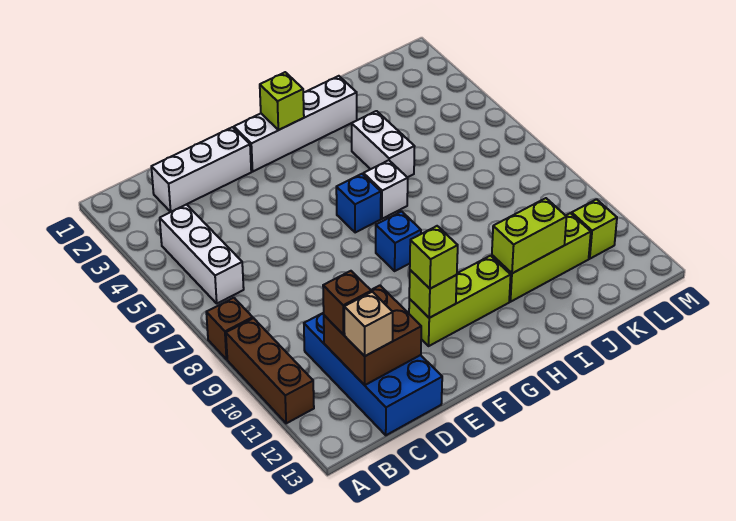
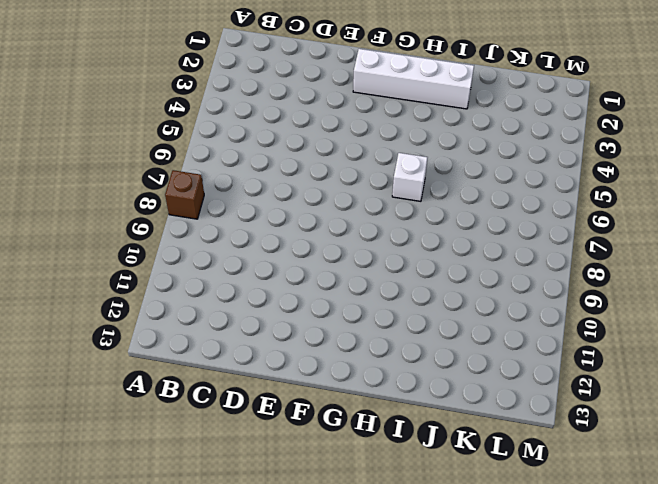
none -> brown 1x3 brick [226,318,314,423]
none -> white 1x3 brick [160,204,244,303]
none -> white 1x3 brick [151,127,251,212]

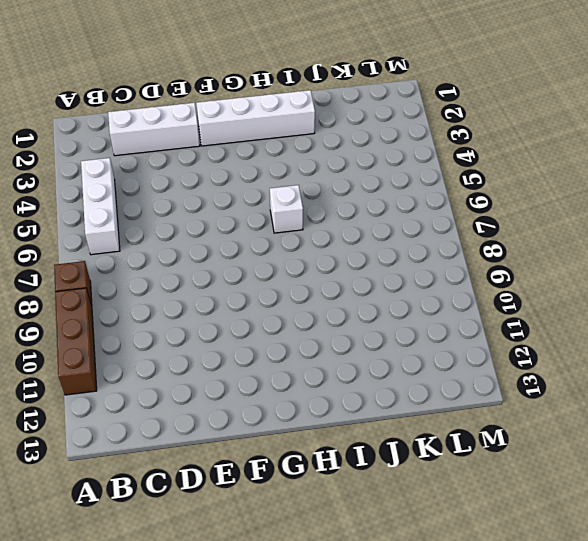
none -> blue 2x4 brick [304,313,442,435]
none -> lime 1x3 brick [409,256,511,346]
none -> blue 1x1 brick [336,174,381,233]

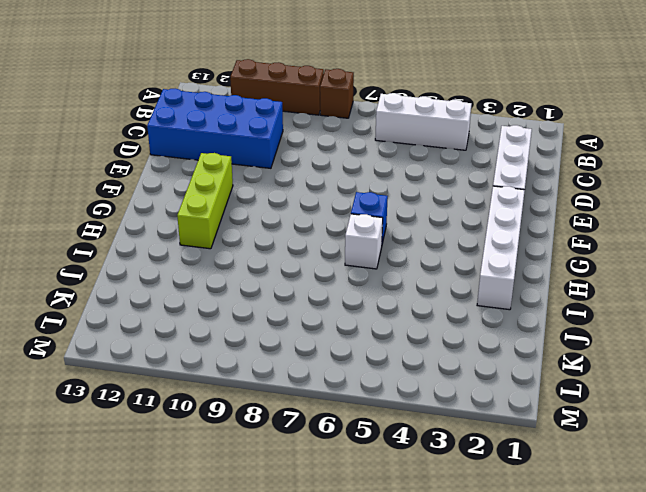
none -> blue 1x1 brick [376,211,421,271]
none -> white 1x2 brick [352,111,415,177]
none -> lime 1x3 brick [492,213,591,302]

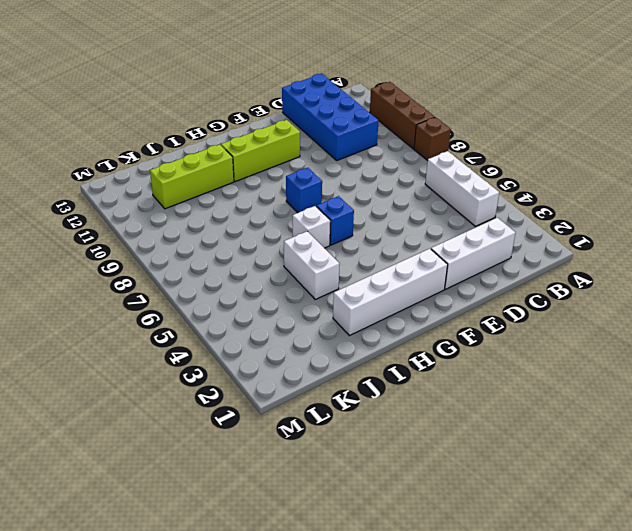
none -> lime 1x1 brick [572,199,617,259]
none -> brown 2x2 brick [324,285,421,385]
none -> lime 1x1 brick [409,270,457,318]

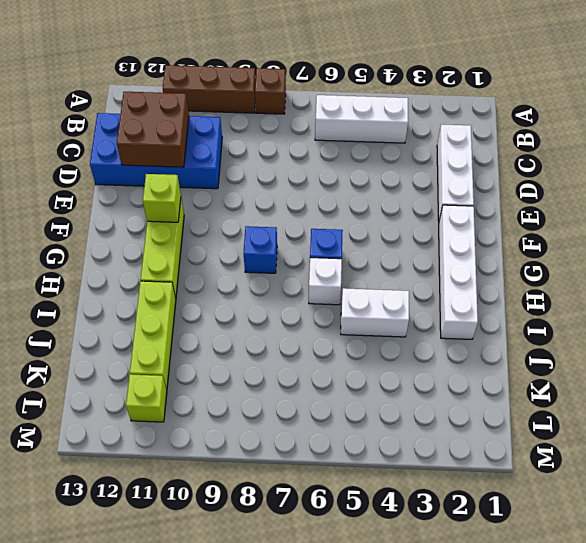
none -> lime 1x1 brick [260,72,304,130]
none -> lime 1x2 brick [492,198,567,273]
none -> brown 1x1 brick [323,271,371,335]

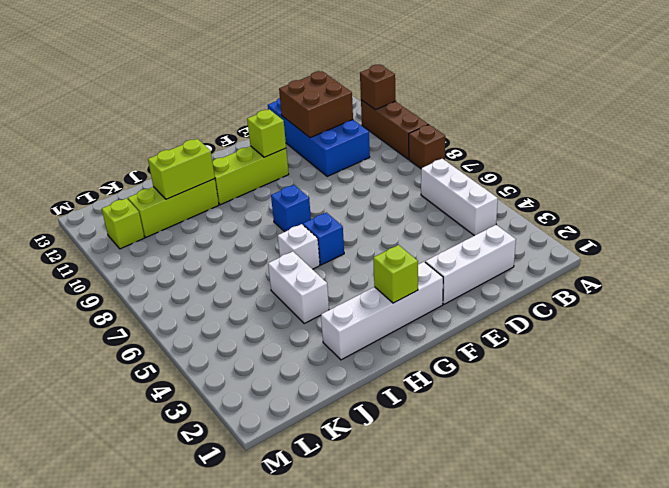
brown 1x1 brick [360,65,396,110] -> brown 1x1 brick moved to [323,271,371,335]
none -> tan 1x1 brick [344,292,393,356]
none -> lime 1x1 brick [410,226,458,289]

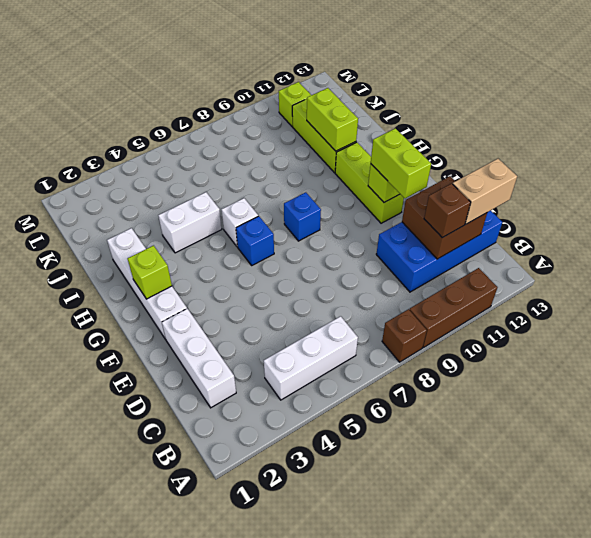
tan 1x2 brick [453,159,517,224] -> tan 1x1 brick [344,292,393,356]
lime 1x2 brick [371,128,431,198] -> lime 1x1 brick [410,226,458,289]

